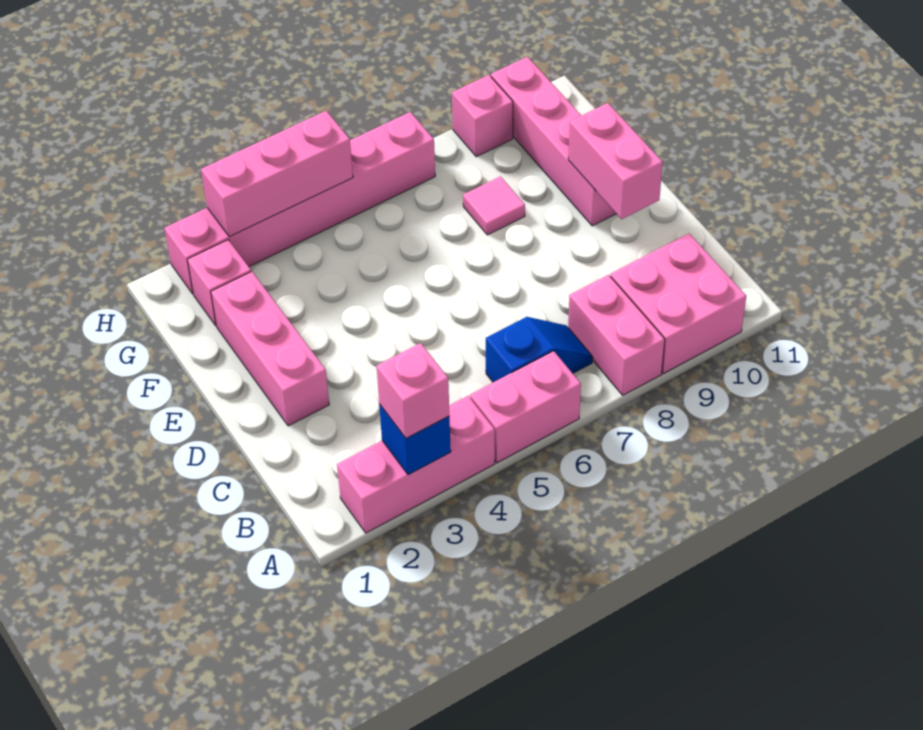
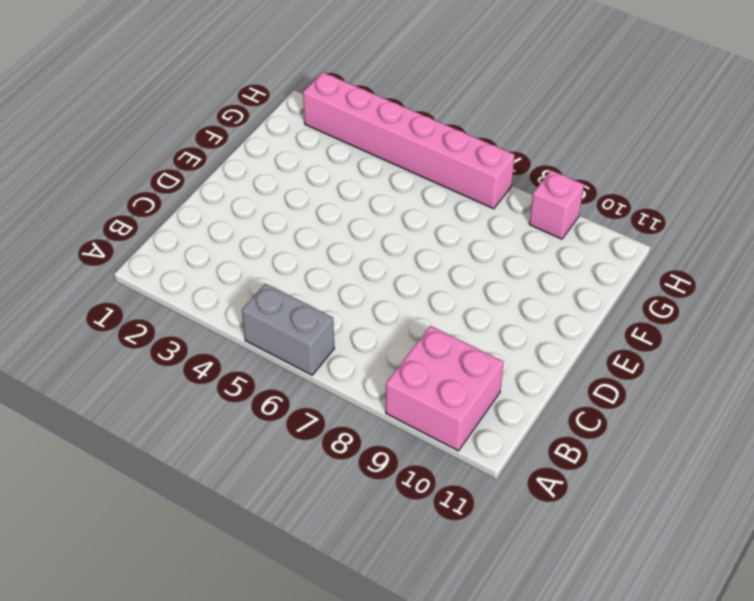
grey 1x2 brick [242,284,334,375] -> pink 1x2 brick [470,351,581,463]
none -> pink 1x3 brick [337,396,495,533]
none -> pink 1x2 brick [568,275,665,395]
none -> blue 1x2 slope [486,317,593,382]

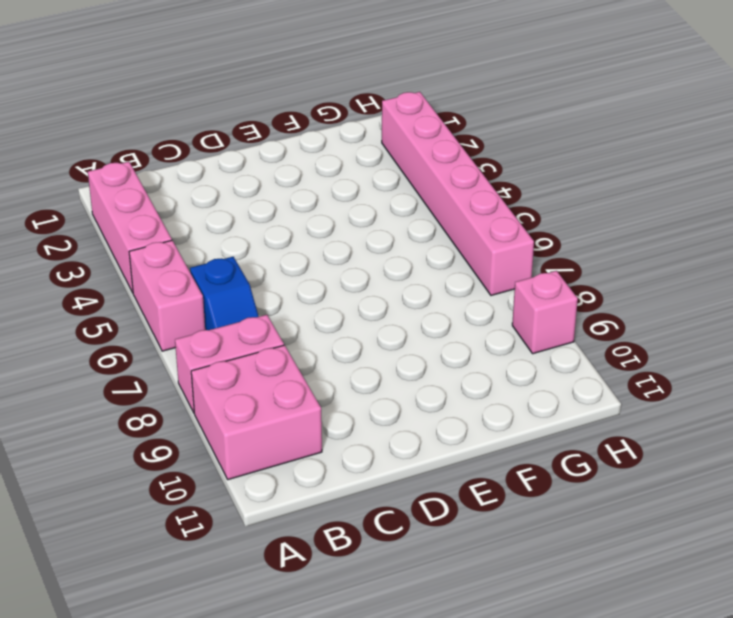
none -> pink 1x3 brick [211,272,329,426]
none -> pink 1x4 brick [491,57,616,226]
none -> pink 1x1 tile [463,176,525,235]

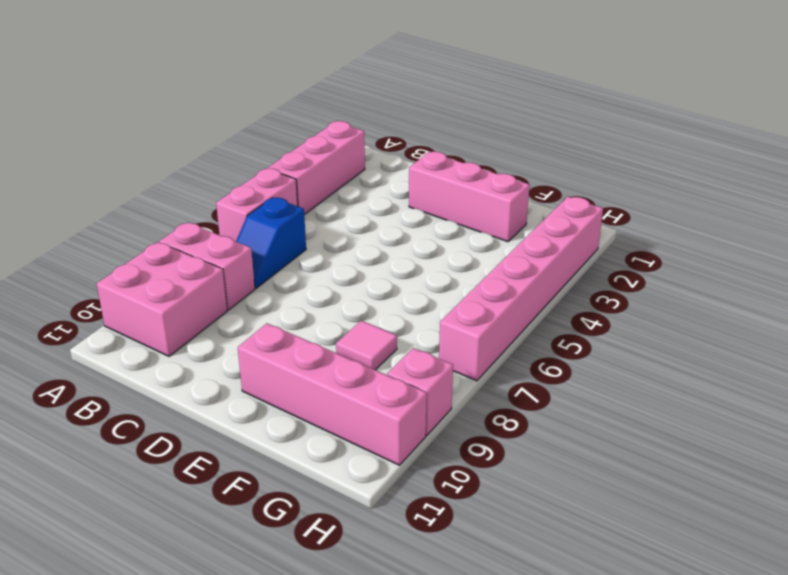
none -> pink 1x1 brick [187,240,251,326]
none -> blue 1x1 brick [379,404,451,475]
none -> pink 1x2 brick [568,103,663,219]

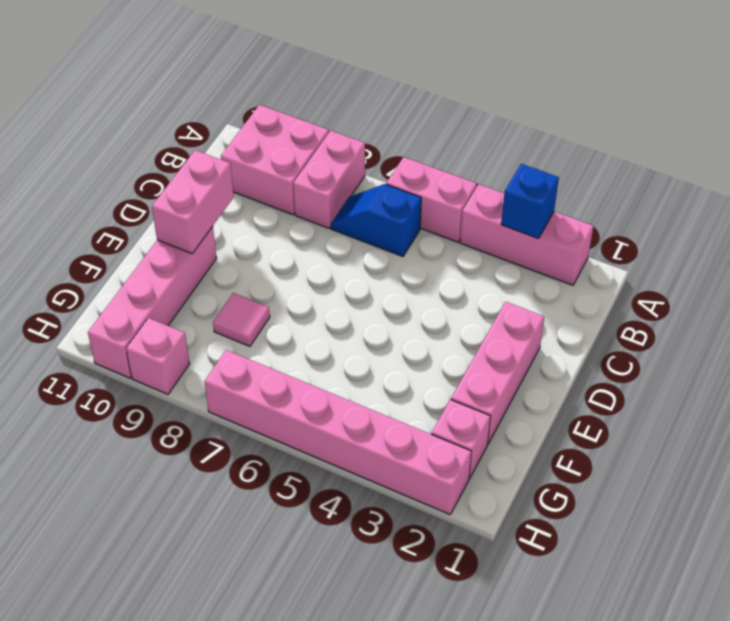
none -> pink 1x3 brick [201,111,353,237]
none -> pink 1x1 brick [377,343,449,438]

